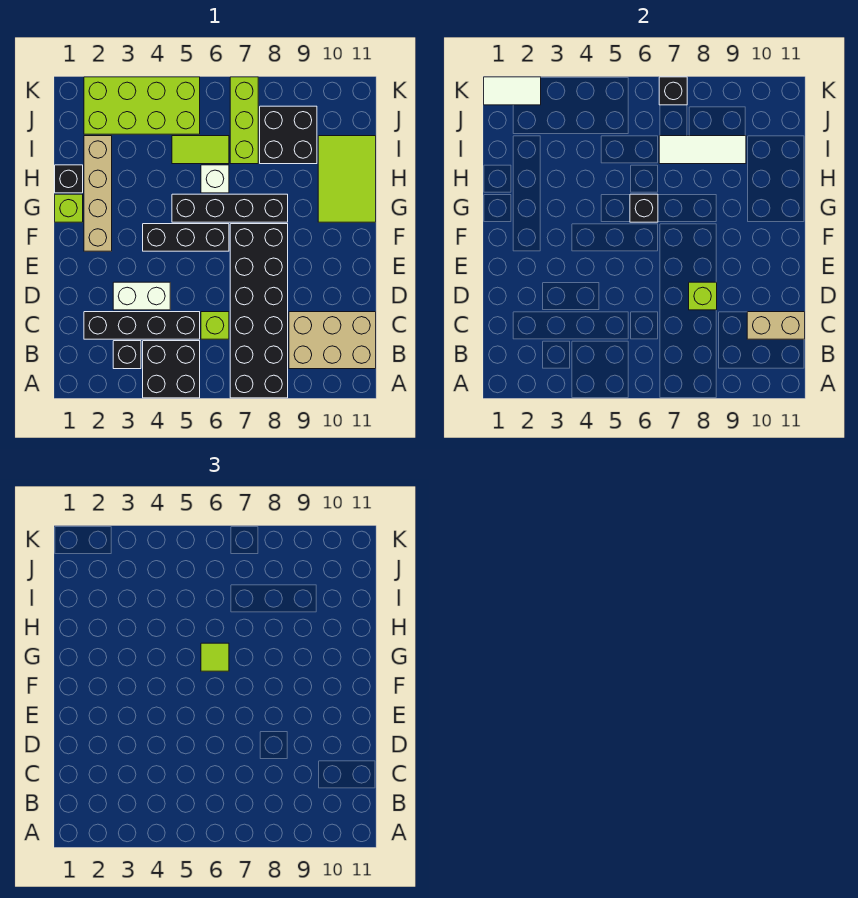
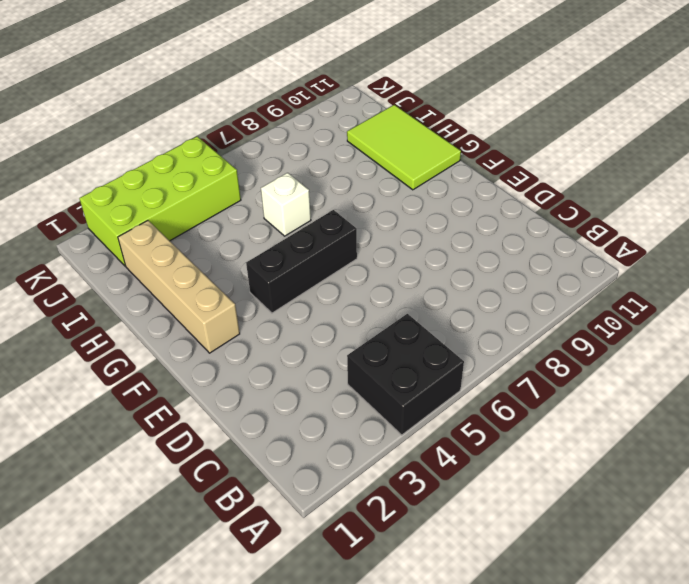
none -> black 2x6 brick [230,224,288,398]
none -> black 1x1 brick [113,341,141,369]
none -> tan 2x3 brick [289,312,376,369]

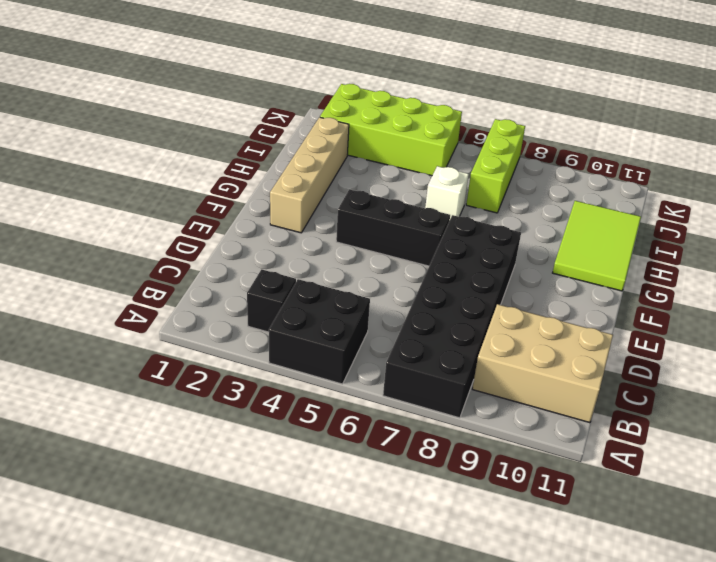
none -> black 1x4 brick [84,312,200,339]
none -> lime 1x1 brick [201,312,229,339]
none -> white 1x2 brick [113,282,170,310]

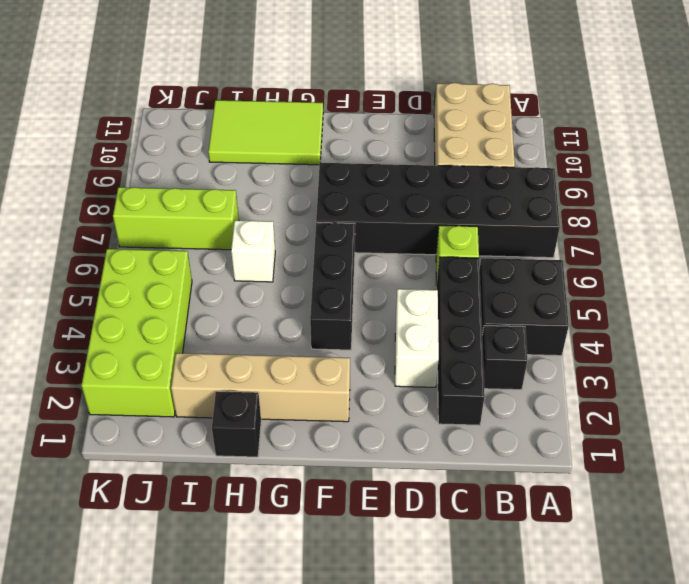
none -> lime 1x1 brick [55,194,83,222]
none -> black 1x4 brick [172,194,288,222]
none -> lime 1x2 tile [172,136,229,164]

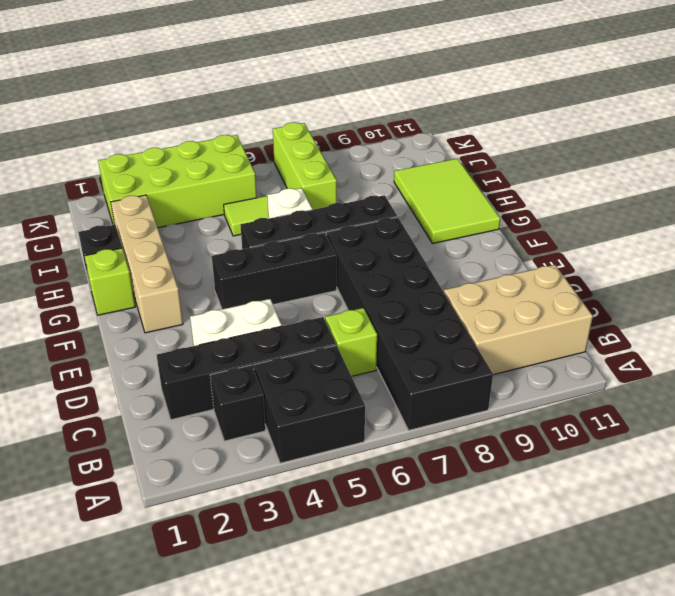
none -> black 2x2 brick [260,106,317,164]
none -> tan 1x2 brick [747,312,805,339]
none -> lime 1x1 brick [689,282,717,310]

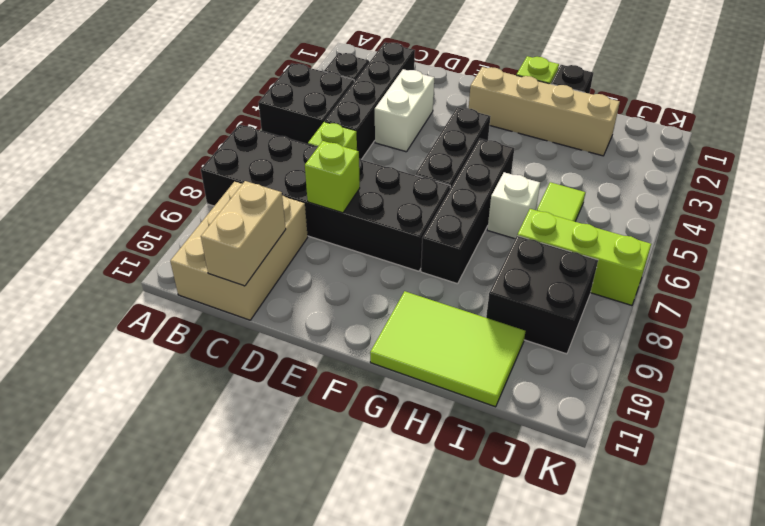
none -> lime 2x4 brick [84,77,200,134]
none -> black 1x1 brick [630,194,658,222]
none -> white 1x3 tile [659,136,746,164]

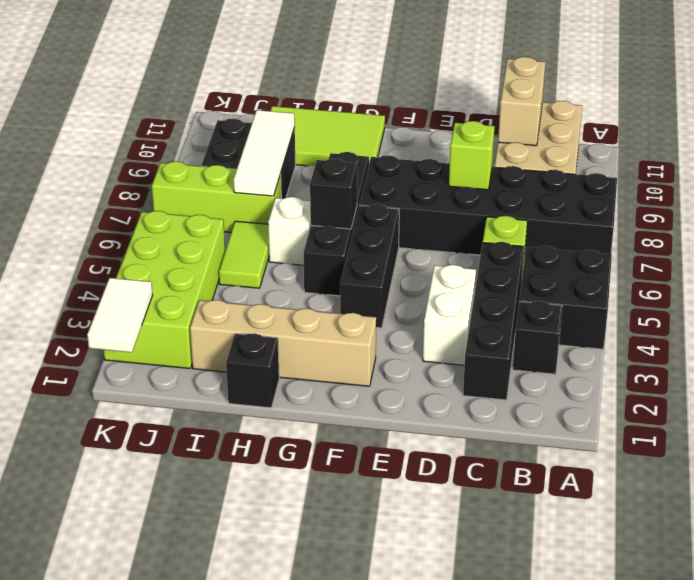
none -> lime 1x1 brick [55,194,83,222]
none -> black 1x1 brick [659,77,687,105]
none -> lime 1x1 tile [201,643,229,671]

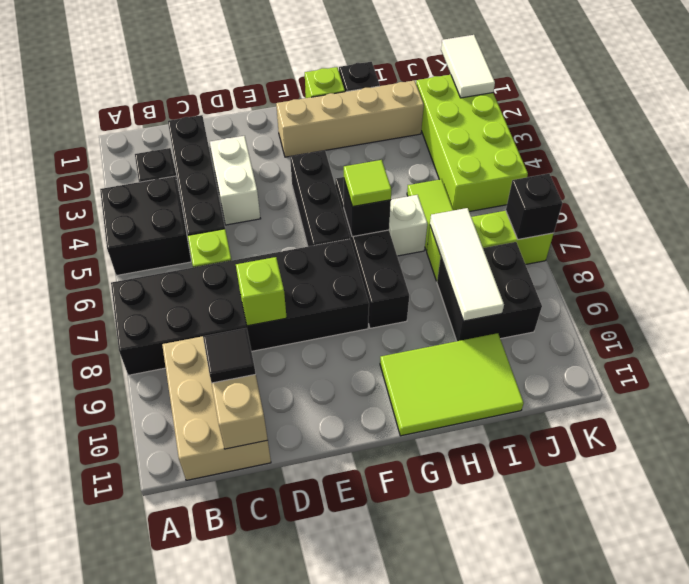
black 1x1 tile [203,328,256,383] -> none

